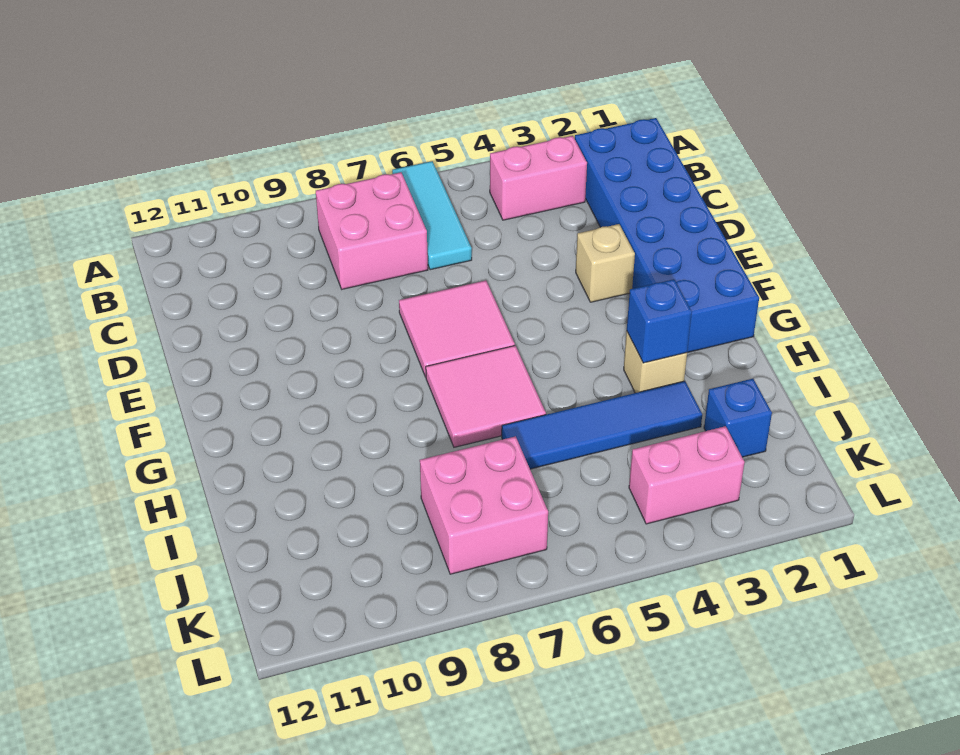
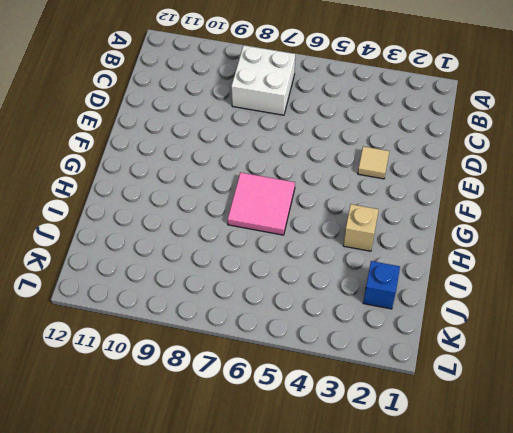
white 2x2 brick [231,45,295,115] -> pink 2x2 brick [316,172,428,289]
tan 1x1 tile [358,146,389,179] -> tan 1x1 brick [576,224,635,302]
none -> cyan 1x3 tile [392,161,472,270]
none -> blue 2x6 brick [575,118,759,353]
none -> pink 1x2 brick [490,136,587,220]

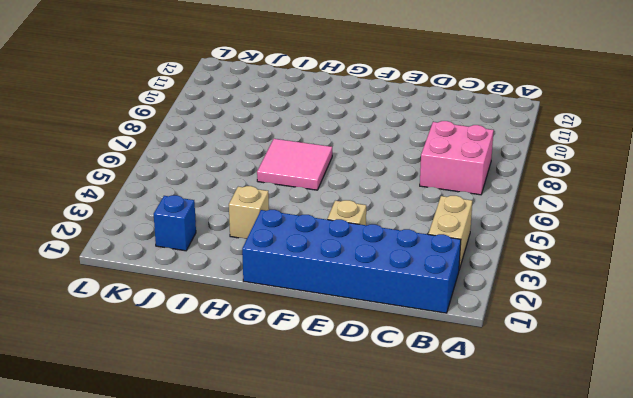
tan 1x2 brick [428,196,472,270] -> pink 1x2 brick [490,136,587,220]
none -> cyan 1x3 tile [392,161,472,270]
none -> pink 2x2 tile [399,280,515,377]
none -> blue 1x4 tile [502,381,702,469]

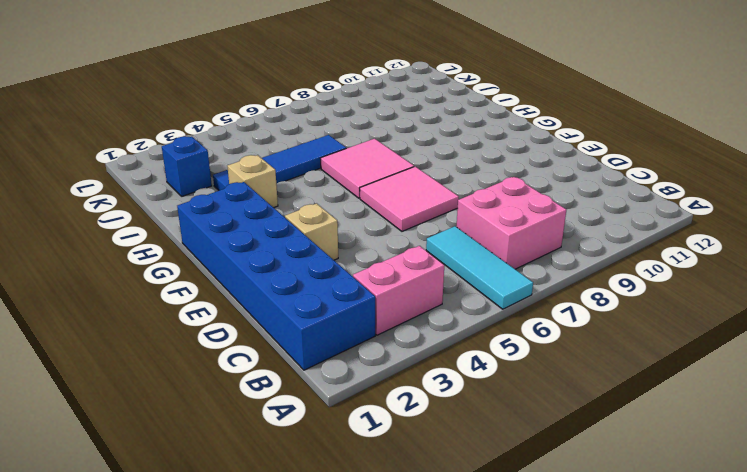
none -> pink 2x2 brick [420,436,548,574]
none -> pink 1x2 brick [629,426,745,524]
none -> blue 1x1 brick [627,279,692,363]

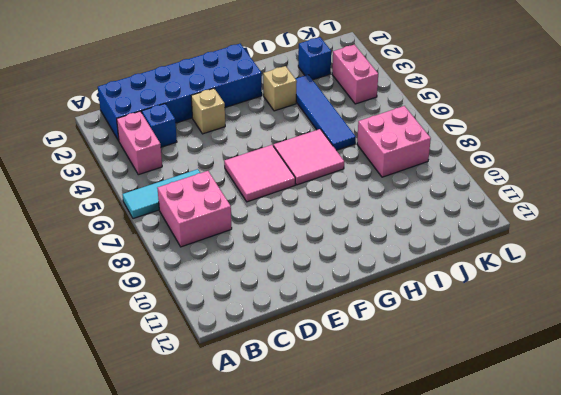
blue 1x1 brick [142,104,177,147] -> blue 1x1 brick moved to [627,279,692,363]

